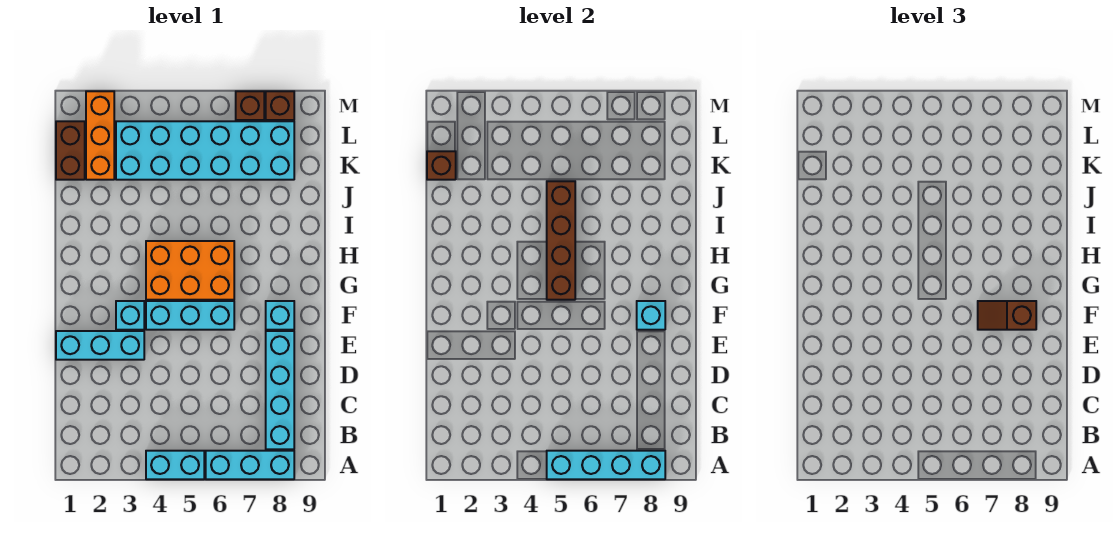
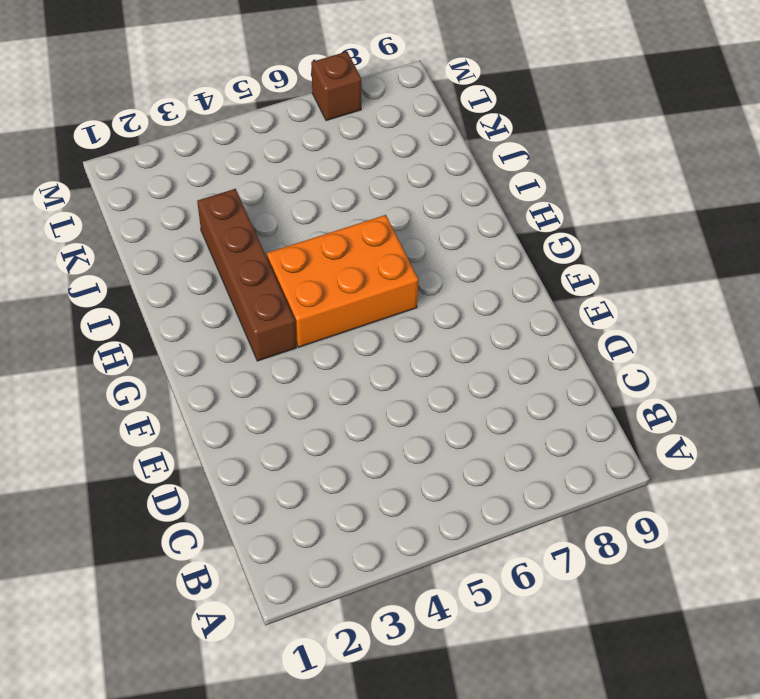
brown 1x4 brick [197,189,296,361] -> brown 1x4 brick moved to [547,181,575,300]
none -> cyan 1x2 brick [146,451,204,479]
none -> cyan 1x3 brick [206,451,294,479]
none -> cyan 1x4 brick [266,331,294,449]

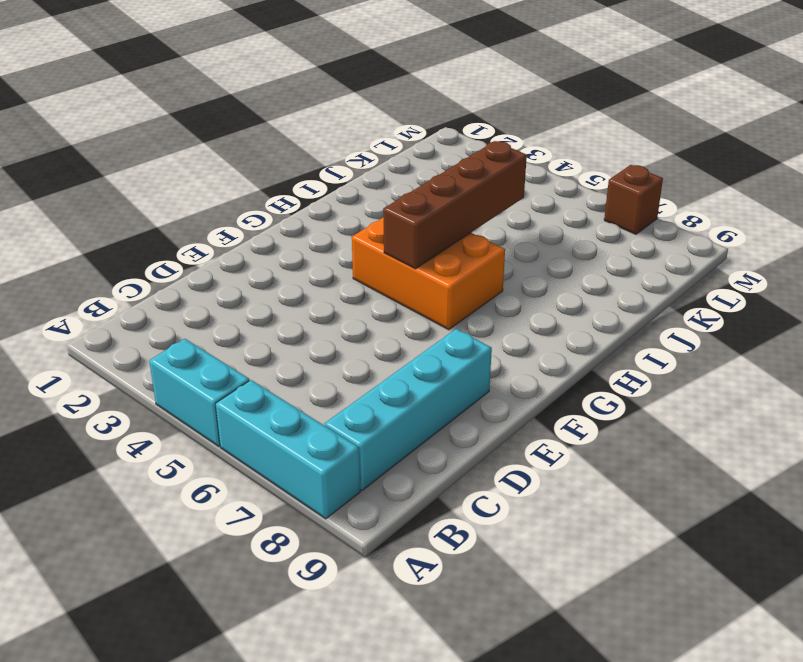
none -> cyan 1x3 brick [56,331,144,360]
none -> cyan 1x1 brick [116,301,144,330]
none -> cyan 1x3 brick [146,301,234,330]

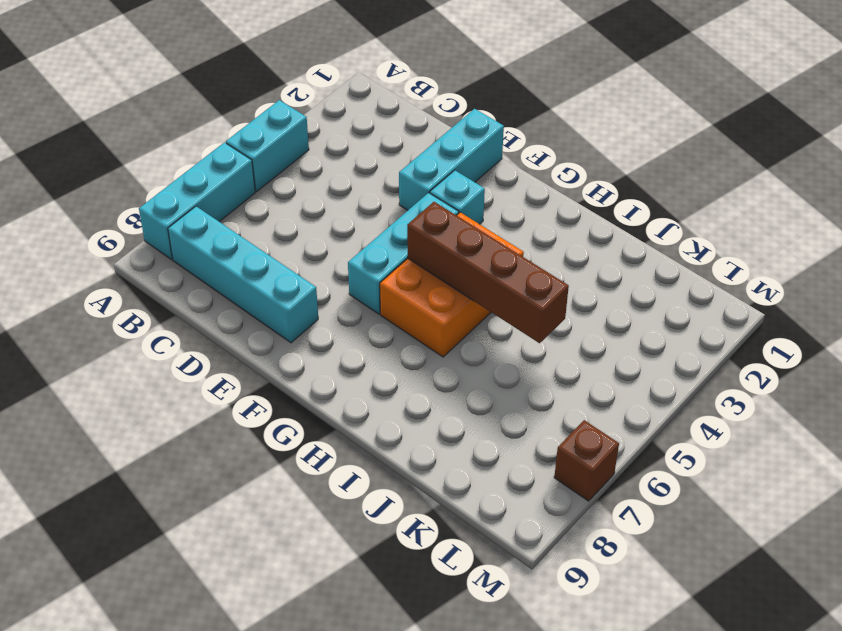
none -> cyan 1x1 brick [266,301,294,330]
none -> brown 1x2 brick [56,121,85,180]
none -> orange 1x3 brick [86,91,114,180]

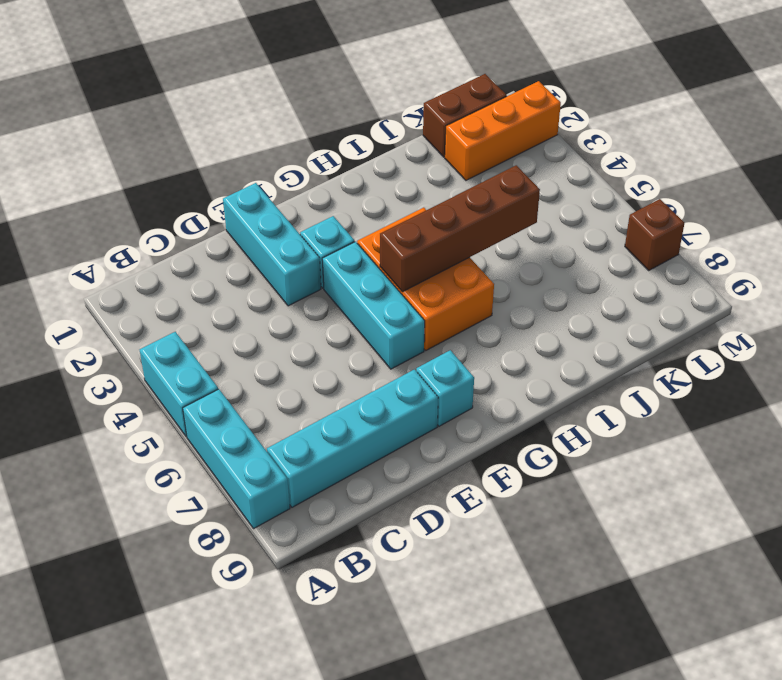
none -> cyan 2x6 brick [116,121,294,180]
none -> brown 1x1 brick [266,91,294,120]
none -> cyan 1x4 brick [547,451,665,479]

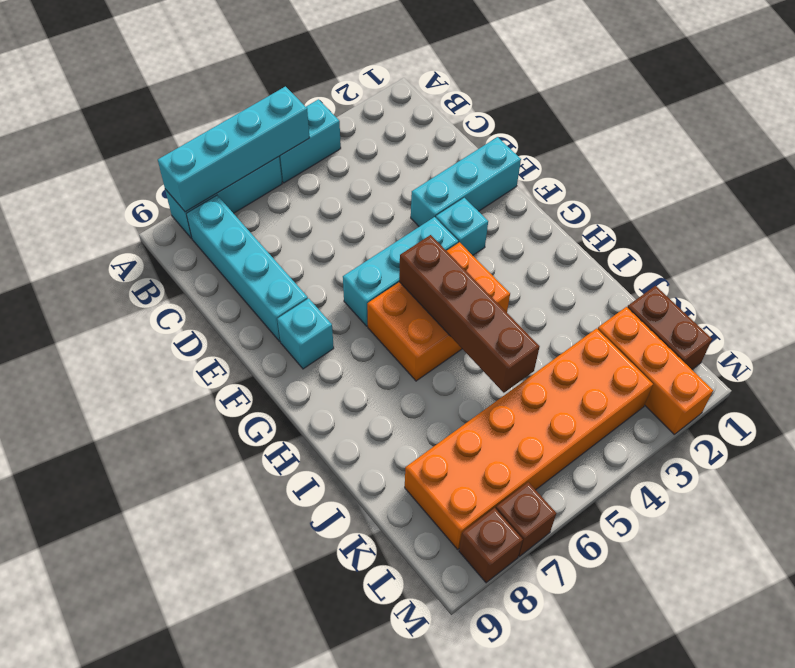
orange 2x6 brick [405,328,653,549] -> cyan 2x6 brick [116,121,294,180]
none -> cyan 1x1 brick [637,301,665,330]
none -> brown 1x1 brick [427,151,456,180]
none -> brown 1x2 slope [978,301,1036,330]

